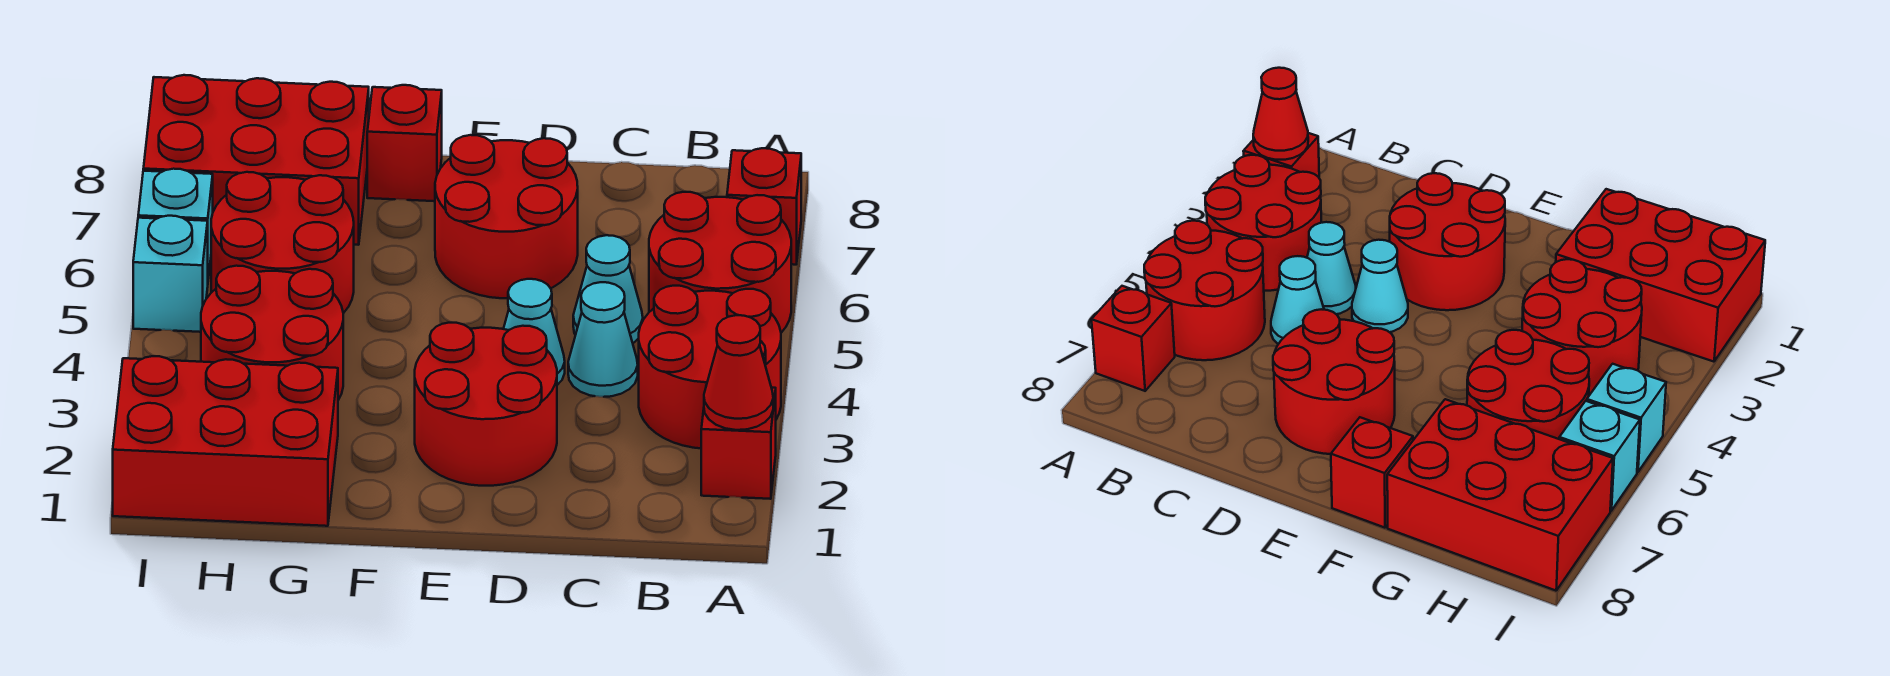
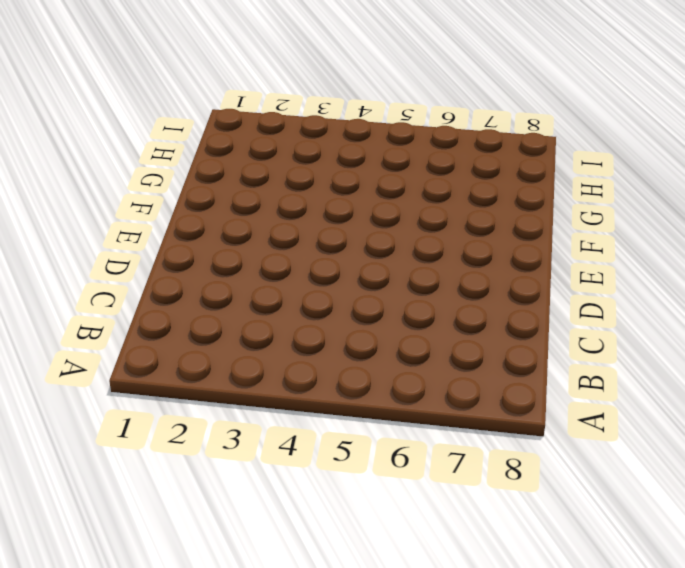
none -> red 1x1 brick [701,387,776,499]
none -> red 2x2 round brick [639,286,781,448]
none -> red 2x2 round brick [649,192,791,333]

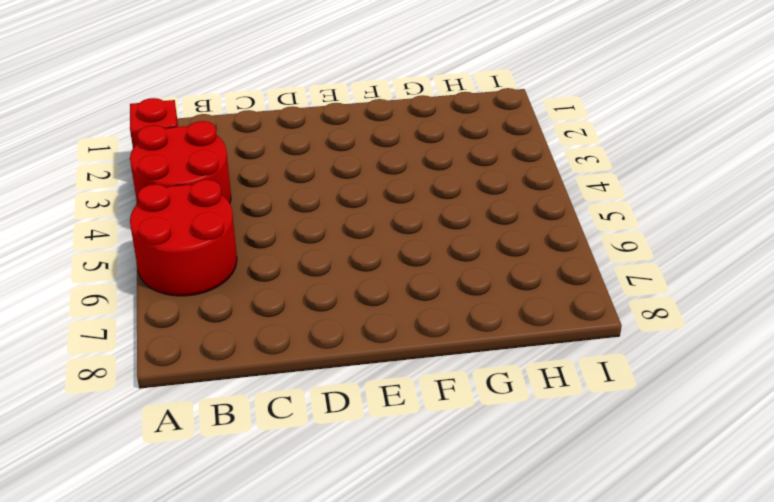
none -> red 1x1 brick [727,148,801,265]
none -> cyan 1x1 cone [568,282,638,397]
none -> cyan 1x1 cone [573,235,643,343]

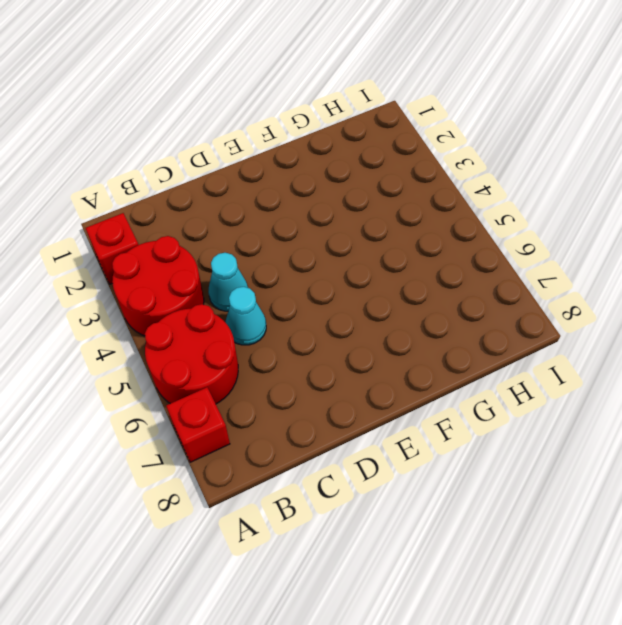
none -> red 2x2 round brick [415,323,557,486]
none -> cyan 1x1 cone [504,279,565,385]
none -> red 2x2 round brick [435,135,578,298]

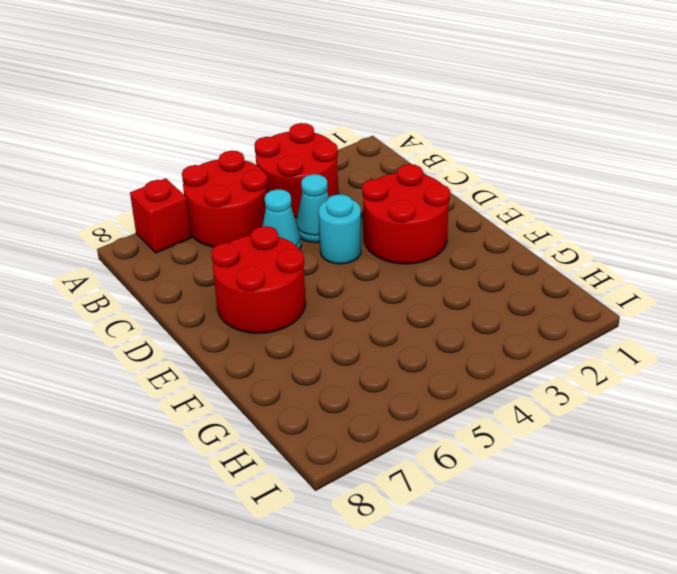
cyan 1x1 round brick [319,194,361,264] -> cyan 1x1 cone [504,279,565,385]
none -> red 1x1 brick [701,387,776,499]
none -> red 1x1 brick [367,85,442,201]
none -> red 2x3 brick [113,356,338,526]

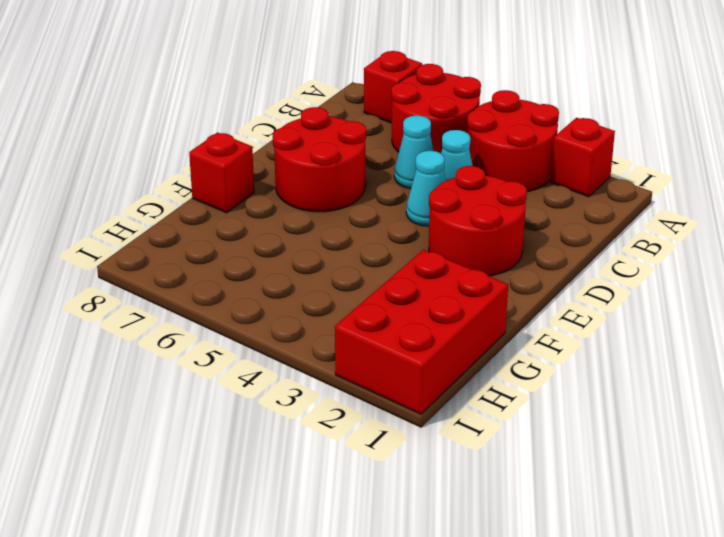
none -> red 2x2 round brick [201,266,343,400]
none -> red 2x2 round brick [211,172,354,313]
none -> red 2x3 brick [143,75,369,245]

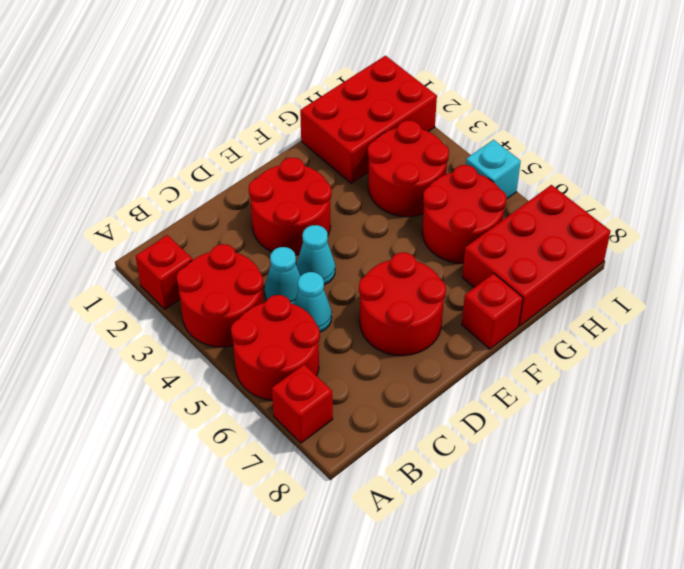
none -> cyan 1x1 brick [138,169,213,279]
none -> red 1x1 cone [704,315,773,430]

